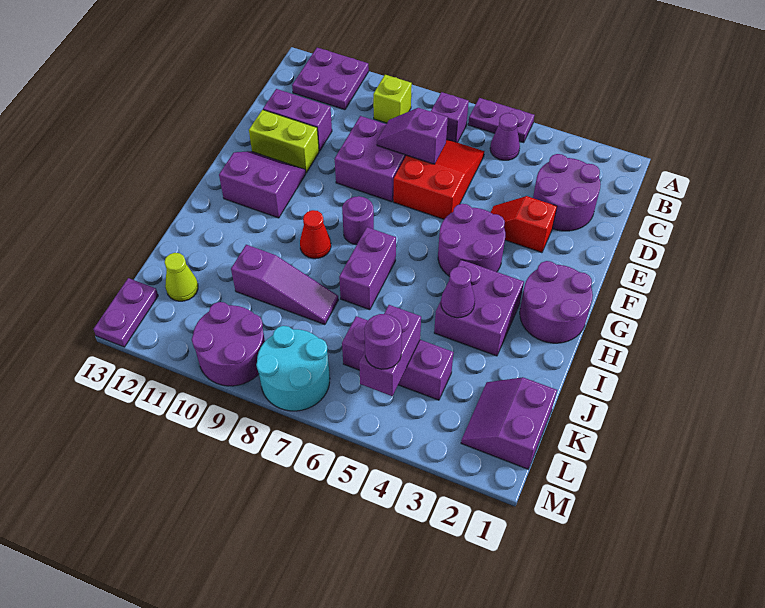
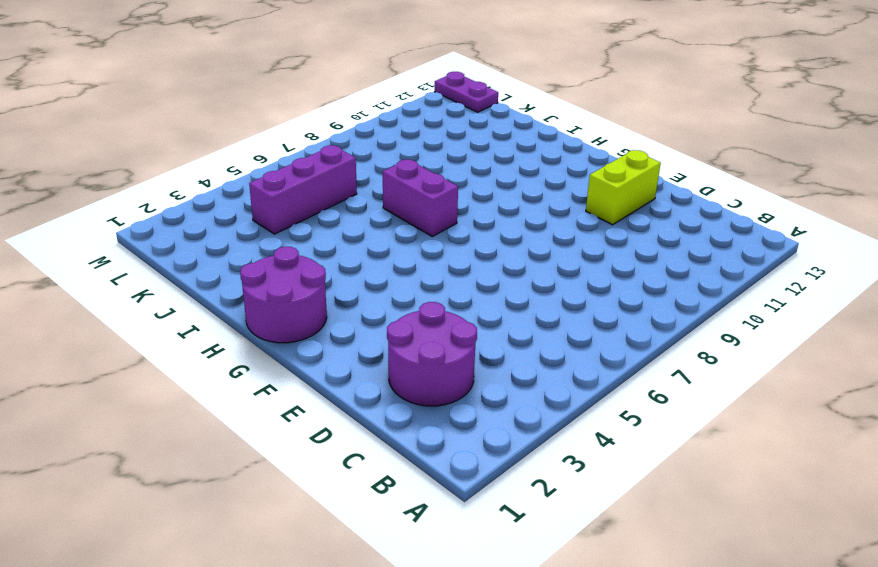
none -> purple 1x2 plate [468,98,534,143]
none -> purple 2x2 plate [292,48,369,110]
none -> purple 1x1 cone [490,113,520,160]

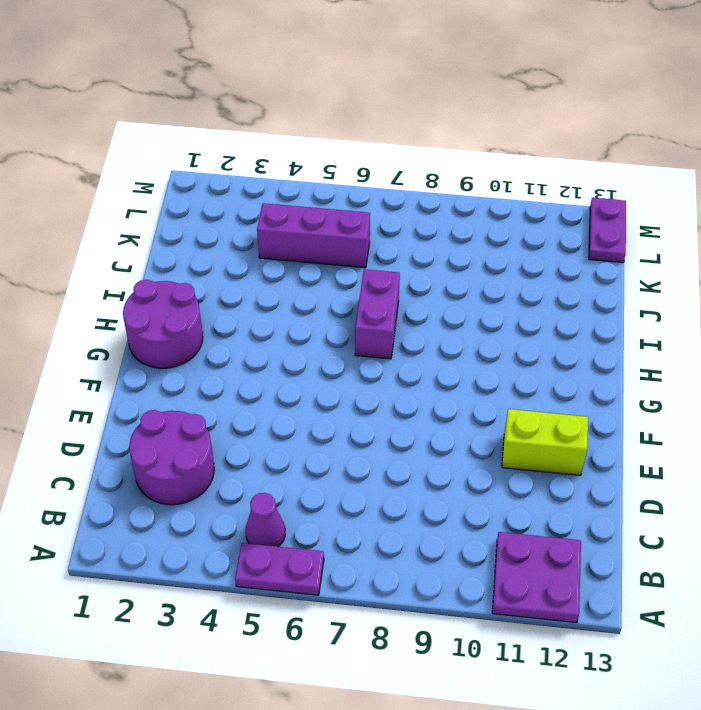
none -> purple 1x1 brick [431,92,469,142]
none -> lime 1x1 brick [373,75,412,123]
none -> red 2x3 slope [393,139,484,219]

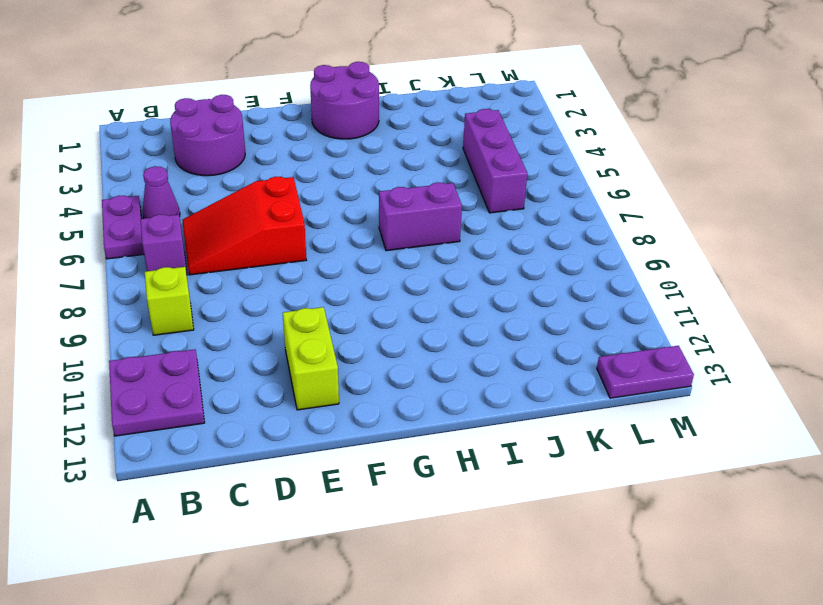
none -> purple 2x2 brick [335,116,406,202]
none -> purple 1x2 brick [263,89,332,151]
none -> red 1x2 slope [491,196,557,253]

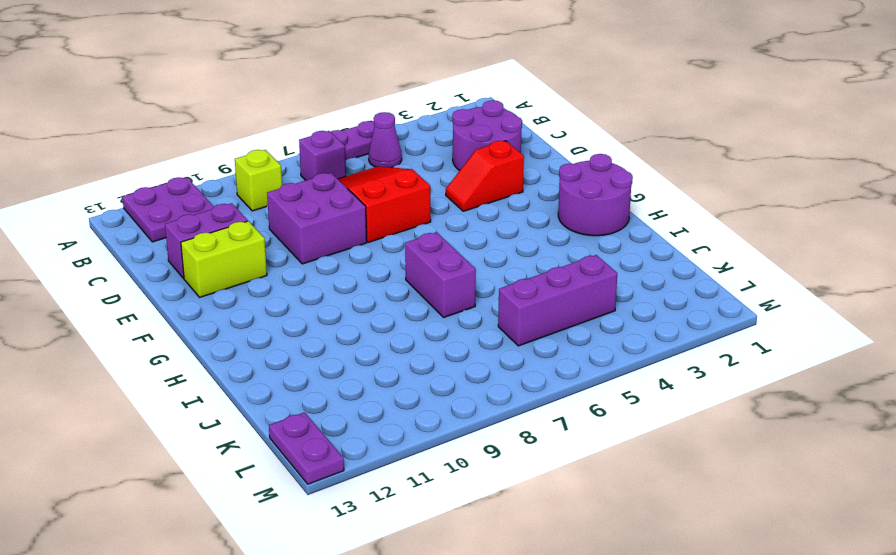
none -> purple 2x2 round brick [438,204,505,277]
none -> purple 2x2 slope [219,151,306,218]
none -> purple 1x1 round brick [342,196,374,245]

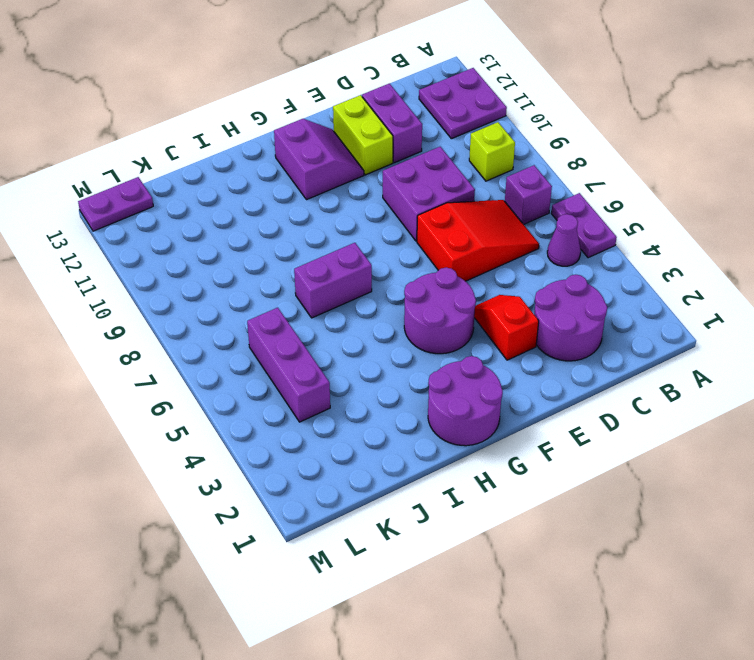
none -> purple 1x1 round brick [342,196,374,245]
none -> purple 2x2 brick [434,260,524,356]
none -> red 1x1 cone [300,210,331,259]

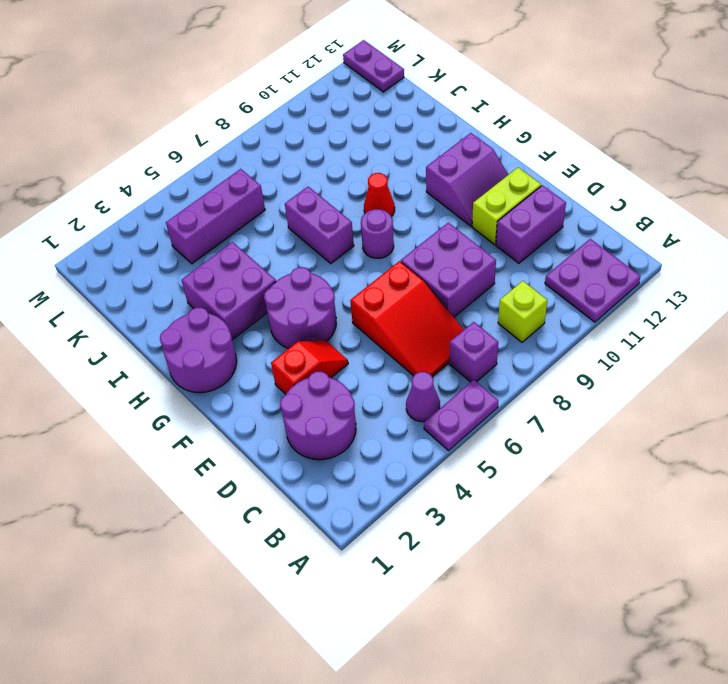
none -> purple 1x3 slope [231,245,339,325]
none -> purple 2x2 slope [461,377,557,469]
none -> lime 1x1 cone [165,253,198,301]

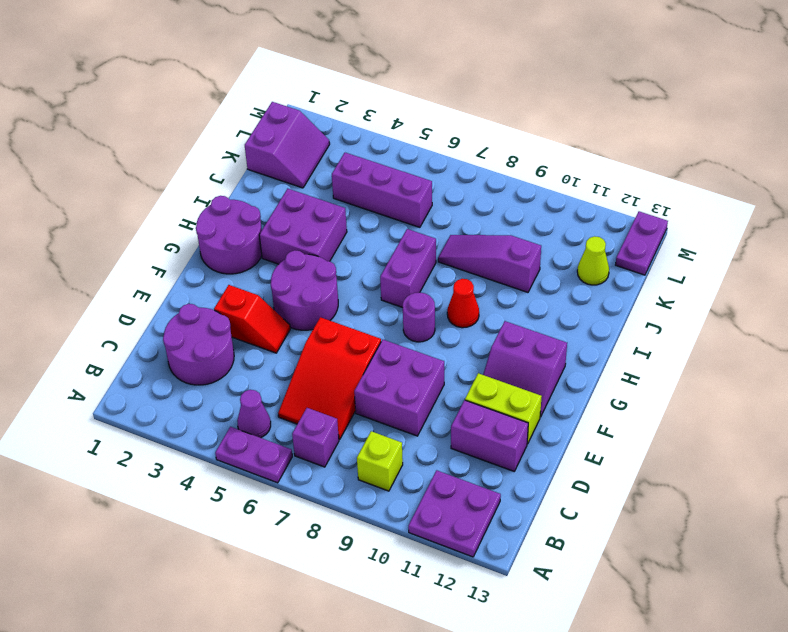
none -> cyan 2x2 round brick [256,326,330,411]
none -> purple 2x2 round brick [192,302,265,386]
none -> purple 1x2 slope [377,108,448,164]

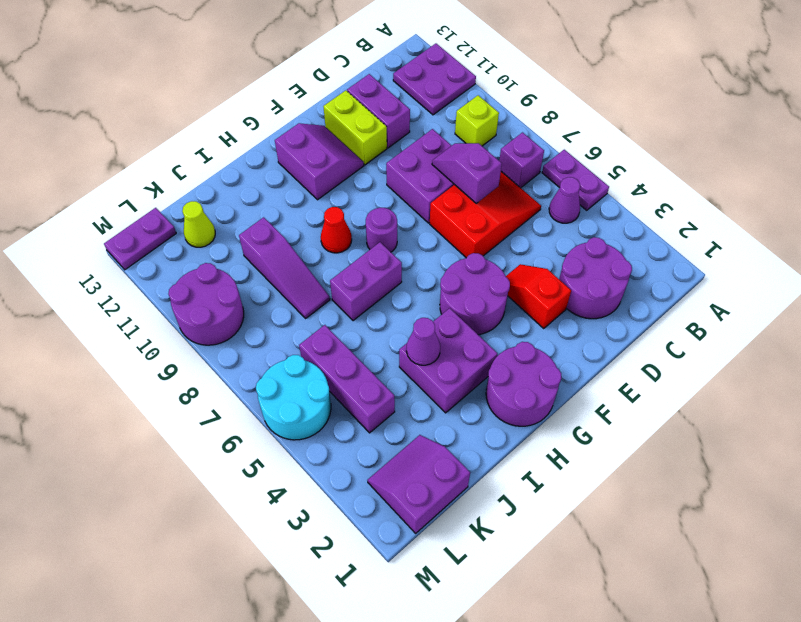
cyan 2x2 round brick [256,355,331,440] -> cyan 2x2 round brick moved to [256,326,330,411]
none -> purple 1x2 brick [359,305,421,396]
none -> purple 1x1 round brick [365,314,402,369]

